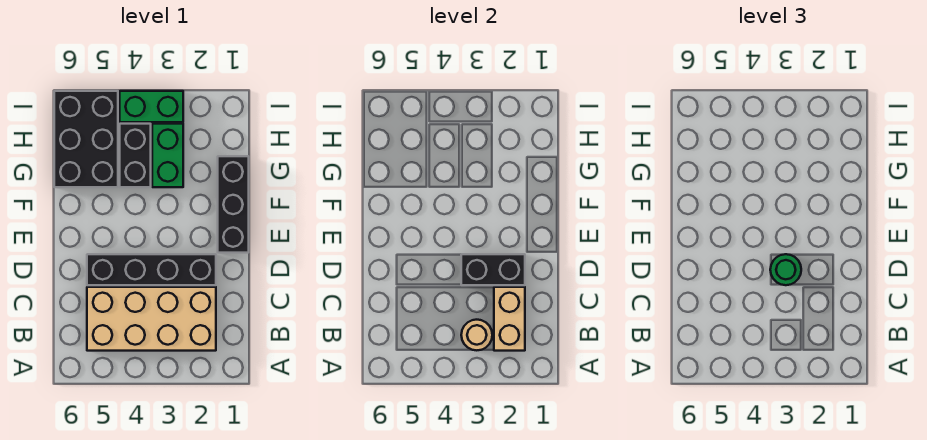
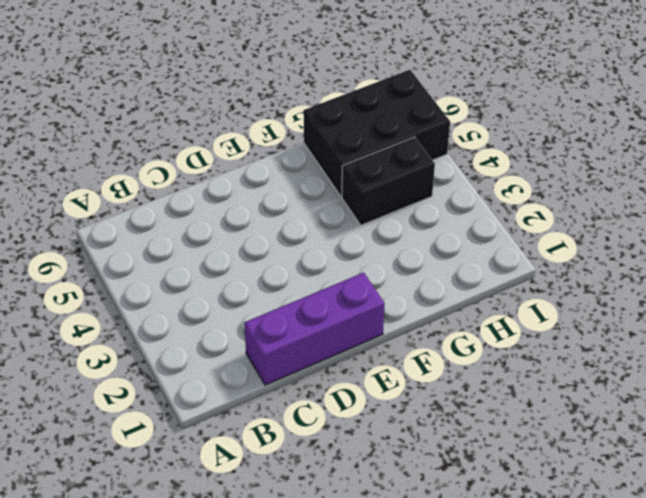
purple 1x3 brick [244,273,385,385] -> black 1x3 brick [218,156,249,253]
none -> tan 2x4 brick [87,287,216,351]
none -> black 1x4 brick [87,254,216,285]

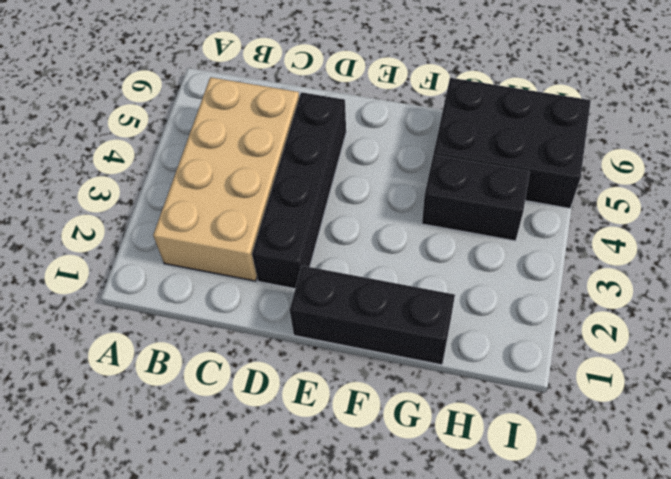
none -> green 1x2 brick [152,124,183,187]
none -> green 1x2 brick [120,91,183,122]

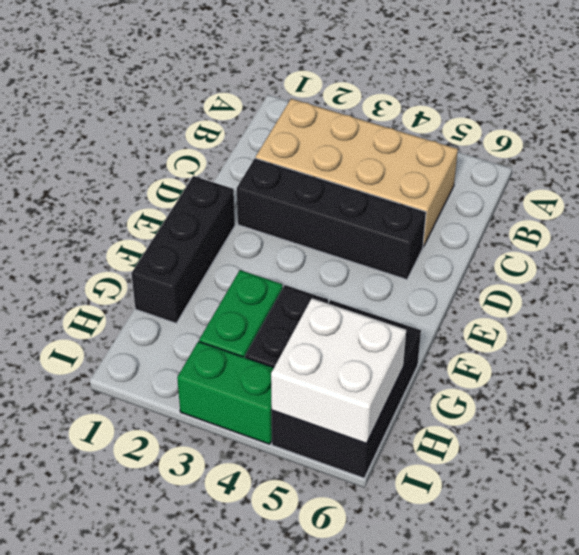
white 2x2 brick [271,298,406,443] -> none
none -> tan 1x2 brick [494,287,525,351]
none -> tan 1x1 round brick [461,320,492,350]

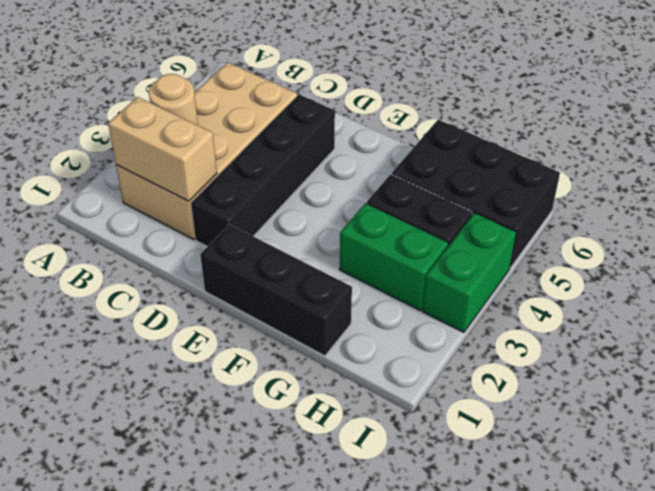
none -> black 1x2 brick [461,254,525,285]
none -> green 1x1 round brick [770,254,801,285]

